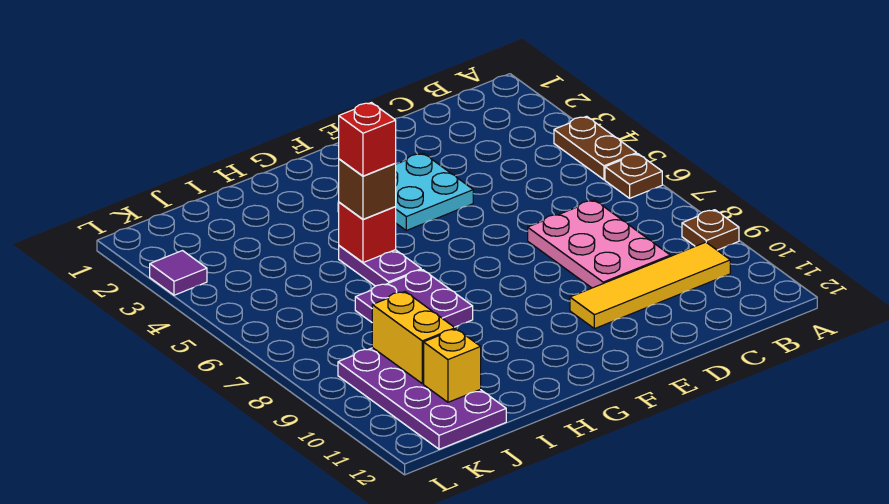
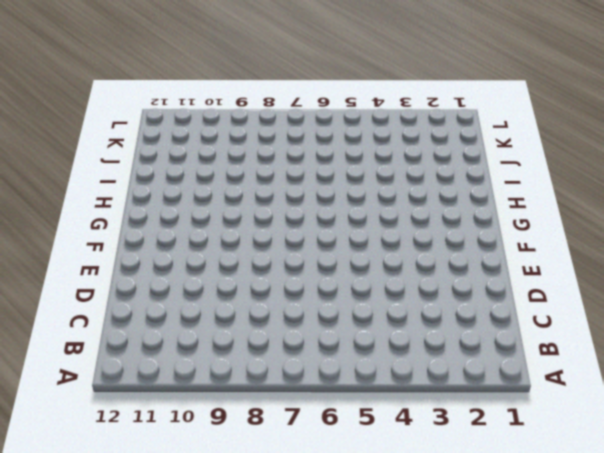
none -> brown 1x2 plate [554,116,637,180]
none -> brown 1x1 plate [605,154,662,198]
none -> brown 1x1 plate [682,210,739,250]

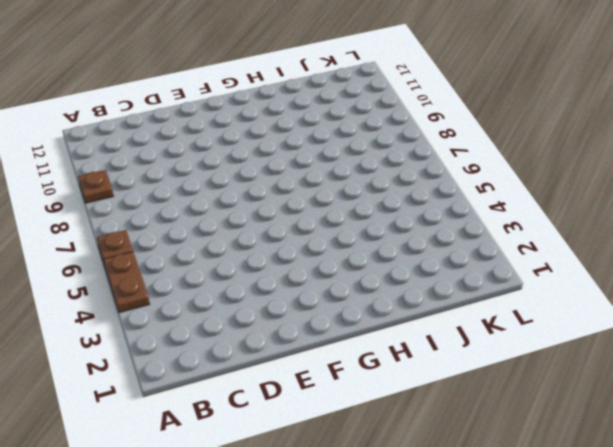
none -> yellow 1x4 tile [570,242,730,329]
none -> pink 2x3 plate [528,200,670,288]
none -> cyan 2x2 plate [395,153,473,230]

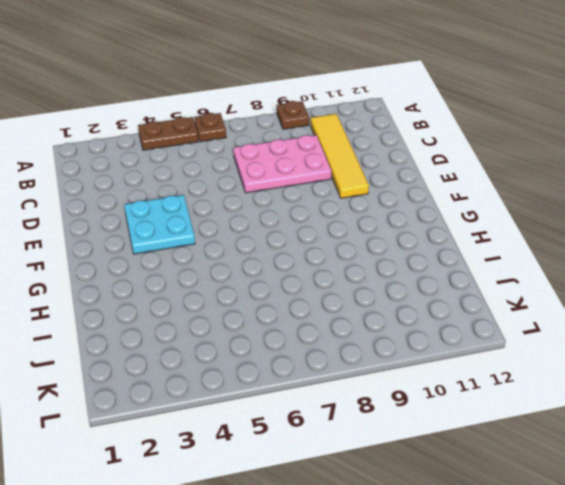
none -> purple 1x2 plate [339,246,421,286]
none -> purple 2x2 plate [355,270,473,327]
none -> purple 2x4 plate [338,348,506,449]

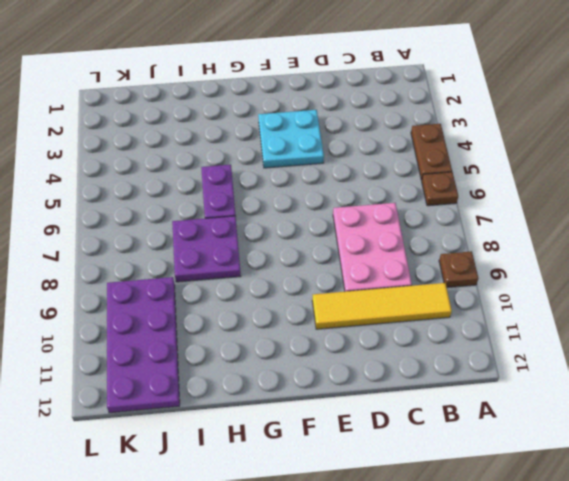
none -> purple 1x1 tile [150,251,207,295]
none -> red 1x1 brick [339,202,396,263]
none -> yellow 1x2 brick [372,292,455,384]

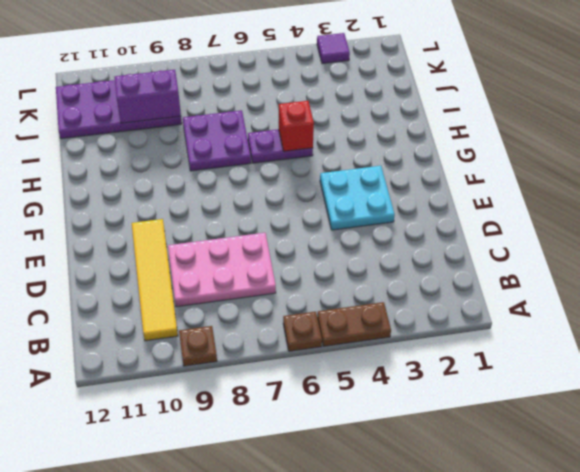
purple 1x2 brick [114,70,181,123] -> yellow 1x2 brick [372,292,455,384]
none -> yellow 1x1 brick [424,329,481,402]
none -> brown 1x1 brick [339,159,396,219]
none -> red 1x1 brick [339,103,396,176]

